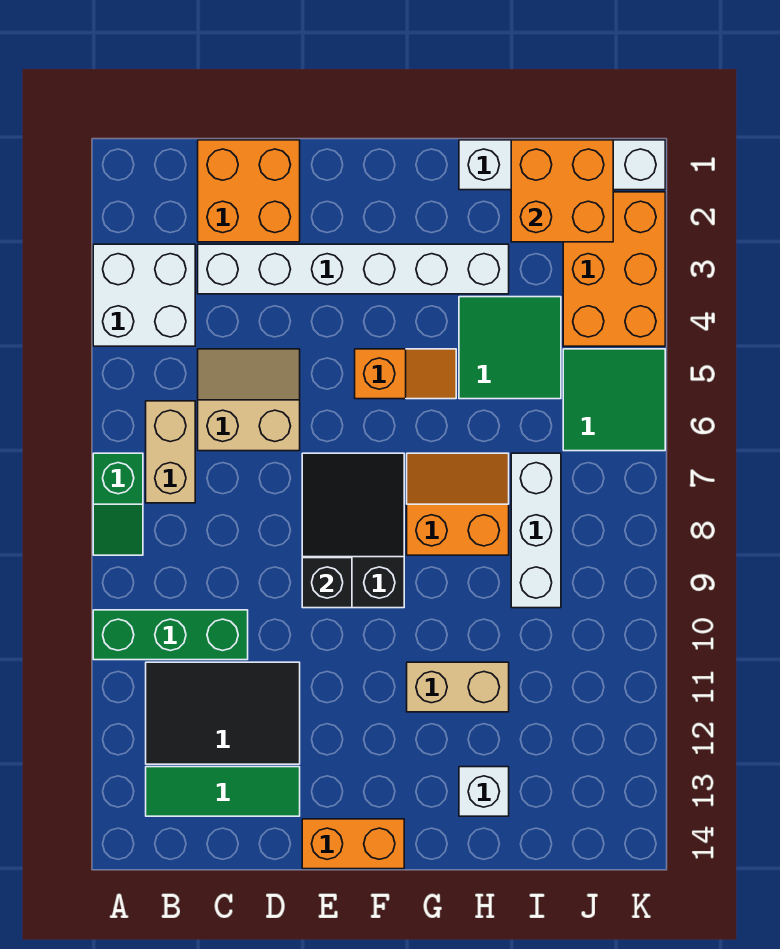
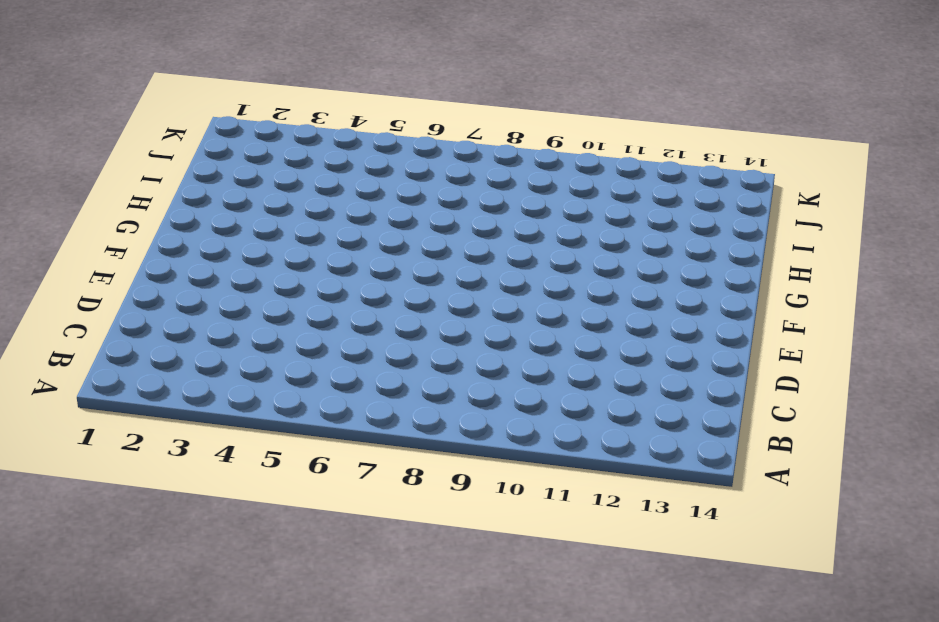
none -> white 2x2 brick [93,244,195,346]
none -> green 1x2 slope [93,453,143,555]
none -> green 1x3 brick [93,610,248,660]

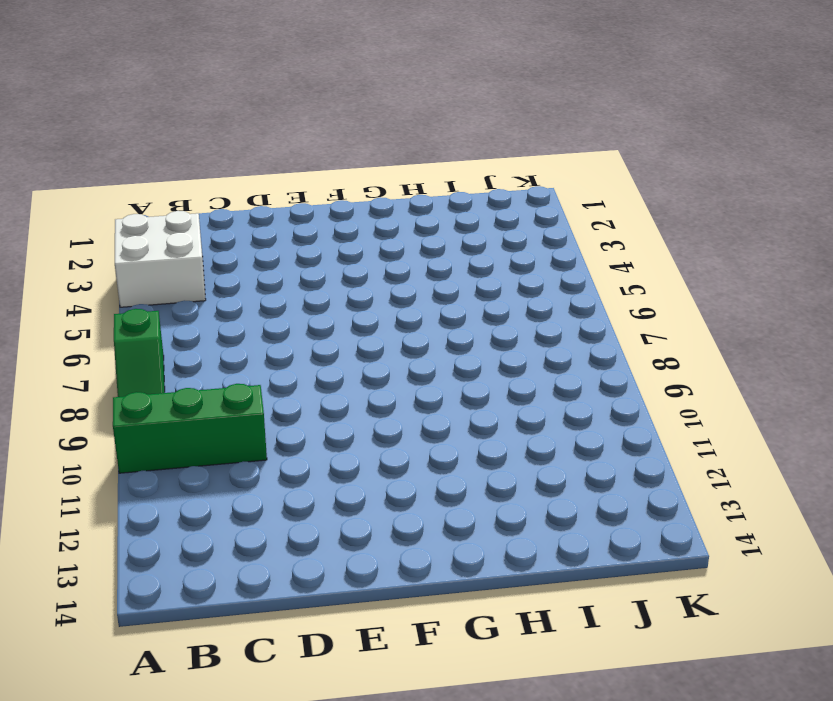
none -> tan 1x2 brick [146,401,195,503]
none -> black 2x3 tile [146,662,300,764]
none -> green 1x3 tile [146,767,300,816]

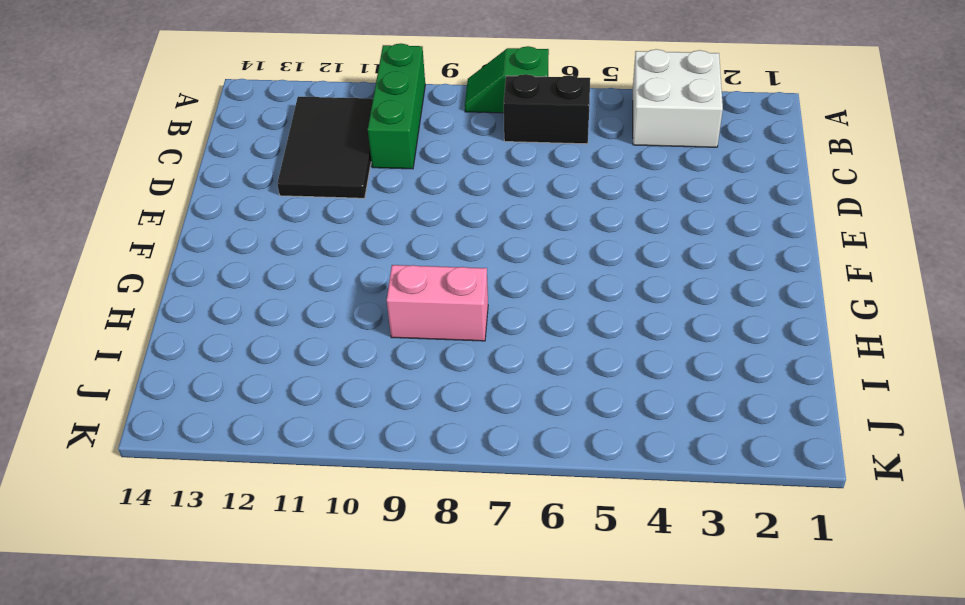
black 1x2 brick [504,74,590,144] -> tan 1x2 brick [146,401,195,503]
pink 1x2 brick [387,265,488,341] -> orange 2x2 slope [407,453,509,555]
none -> green 1x3 tile [146,767,300,816]
none -> orange 2x2 brick [198,140,300,242]
none -> white 1x6 brick [198,244,509,294]

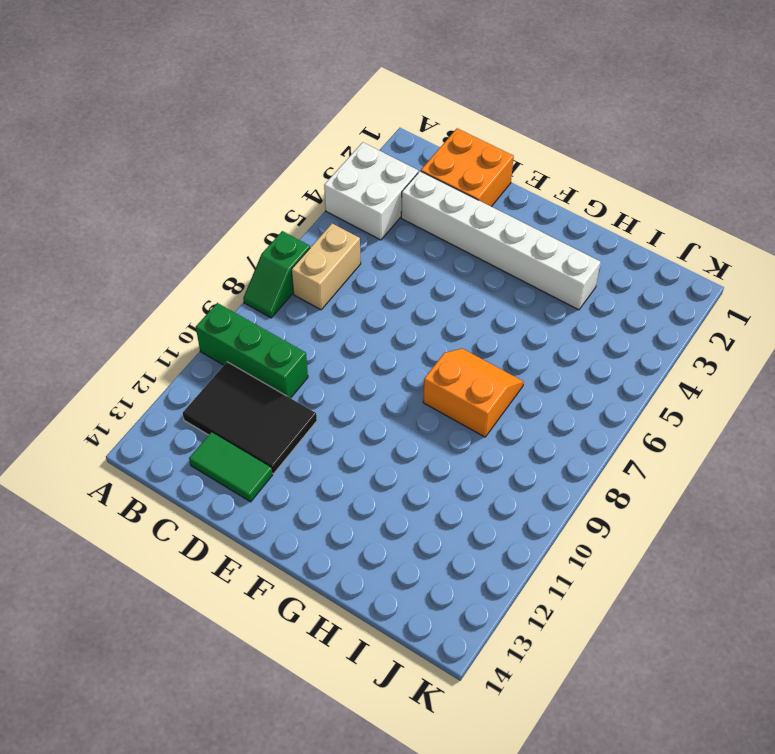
green 1x2 tile [189,432,273,502] -> green 1x3 tile [146,767,300,816]
none -> tan 2x2 slope [198,349,300,451]
none -> black 2x3 slope [302,453,404,608]
none -> orange 1x2 brick [302,819,404,869]

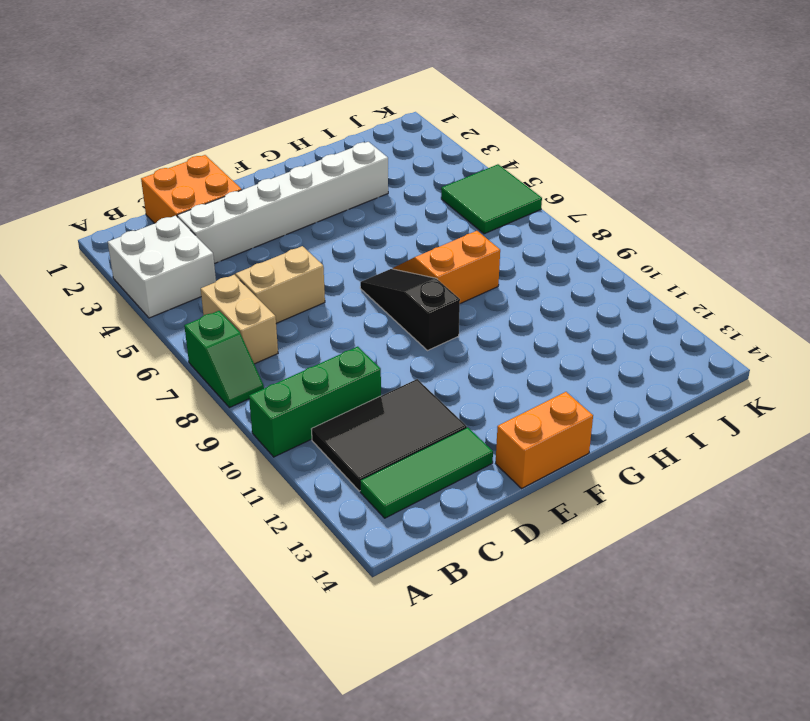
black 1x3 slope [360,269,460,351] -> black 2x3 slope [302,453,404,608]
none -> orange 1x2 slope [355,349,456,399]
none -> tan 1x2 brick [407,662,509,712]
none -> white 1x4 brick [459,140,665,190]

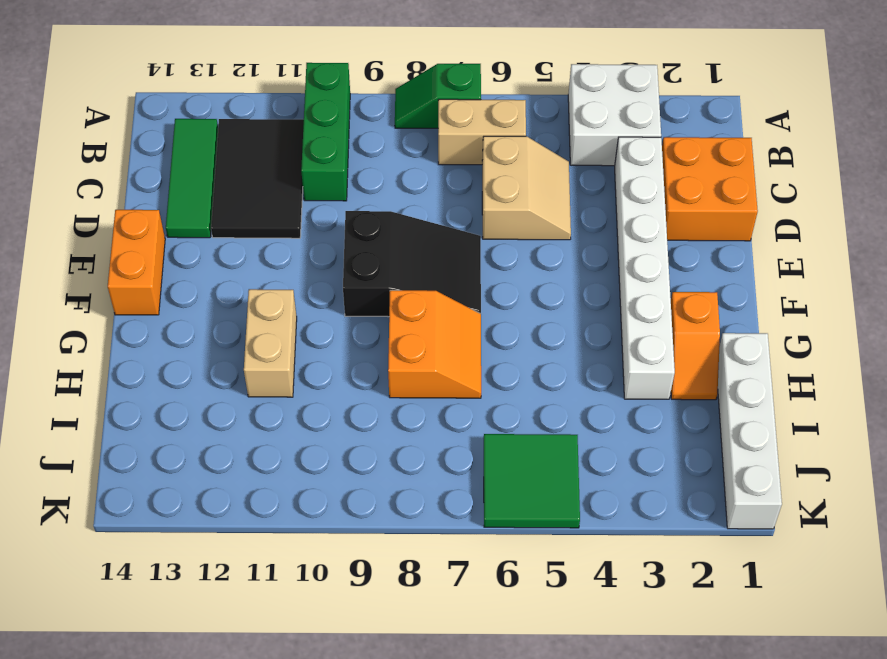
orange 1x2 slope [671,292,720,400] -> orange 1x2 slope moved to [355,349,456,399]
none -> green 2x2 tile [459,297,561,399]
none -> white 1x1 brick [459,767,509,816]
none -> white 1x3 brick [511,453,561,608]

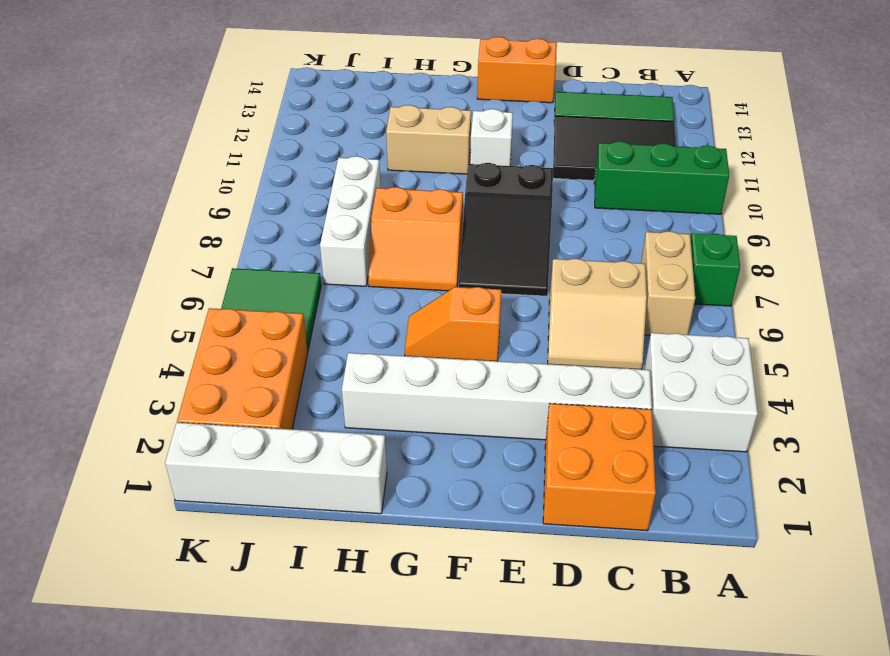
white 1x1 brick [470,109,513,166] -> white 1x1 brick moved to [459,767,509,816]
none -> green 2x2 tile [459,297,561,399]
none -> black 1x1 brick [302,558,352,608]
none -> orange 2x2 brick [511,140,613,242]

